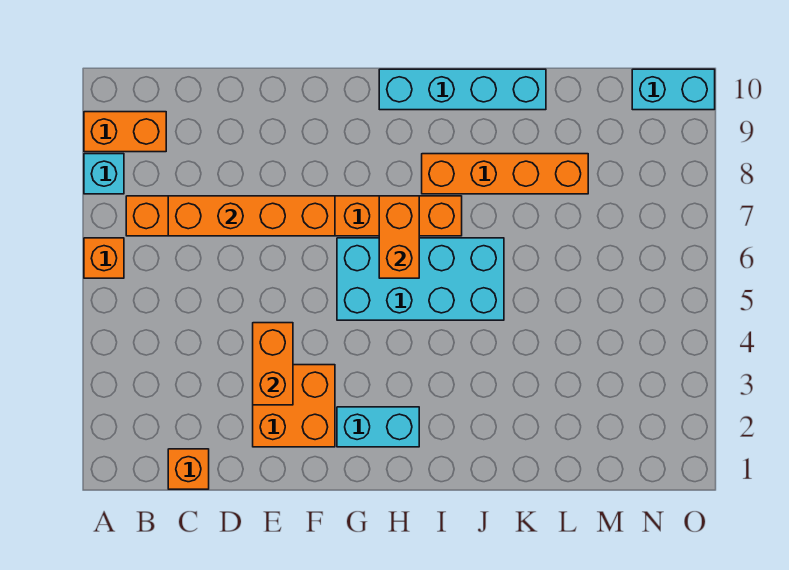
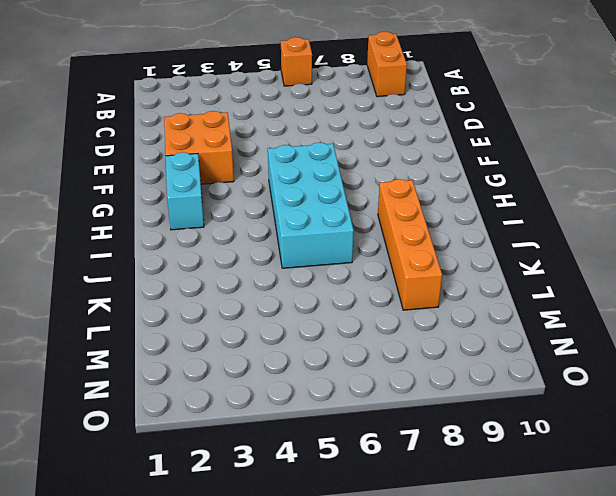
none -> cyan 1x1 brick [84,154,124,194]
none -> orange 1x8 brick [126,196,462,236]
none -> orange 1x1 brick [168,449,209,489]

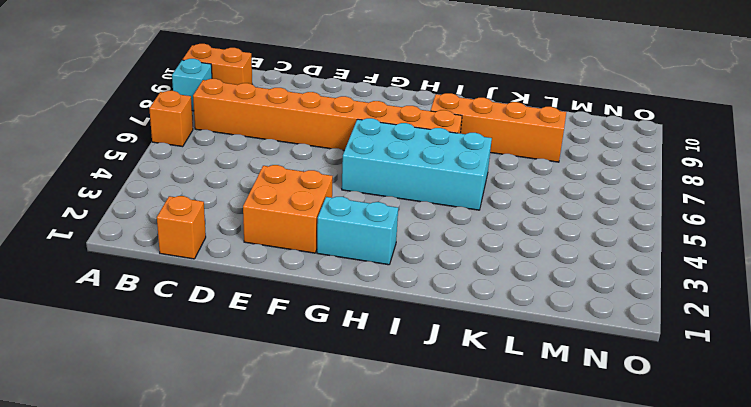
none -> cyan 1x4 brick [379,69,546,110]
none -> cyan 1x2 brick [632,69,715,110]
none -> orange 1x4 brick [168,196,335,236]

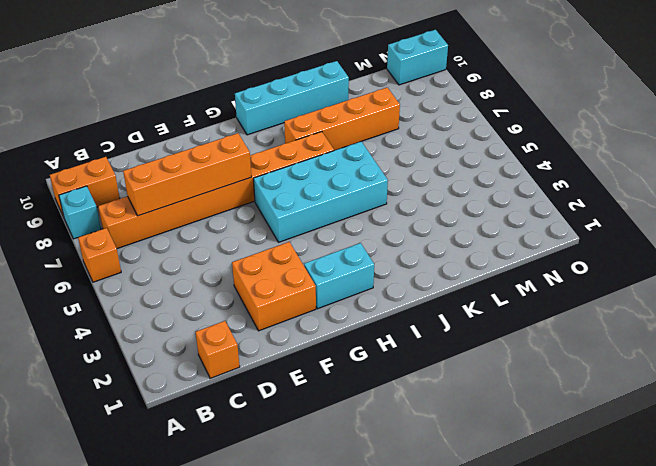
none -> orange 1x2 brick [253,323,293,405]
none -> orange 1x2 brick [379,196,419,278]

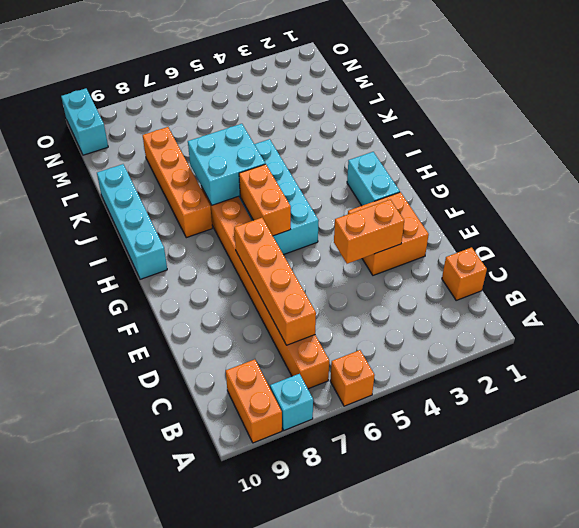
orange 1x2 brick [239,164,291,236] -> orange 1x2 brick turned to [379,196,419,278]
cyan 2x2 brick [188,124,265,205] -> none

